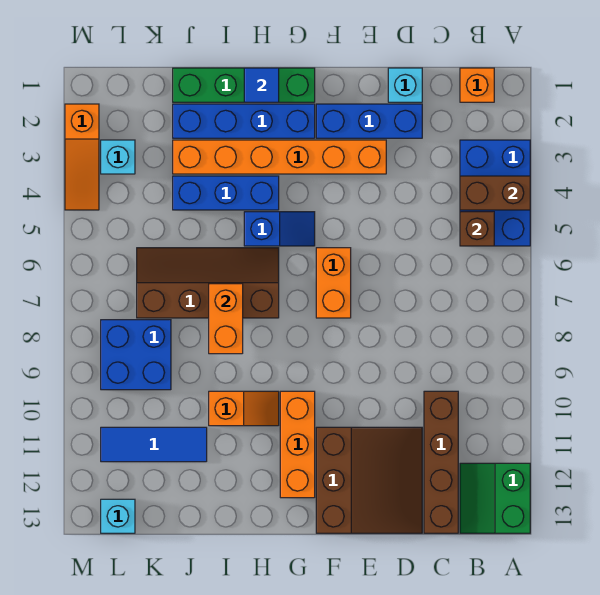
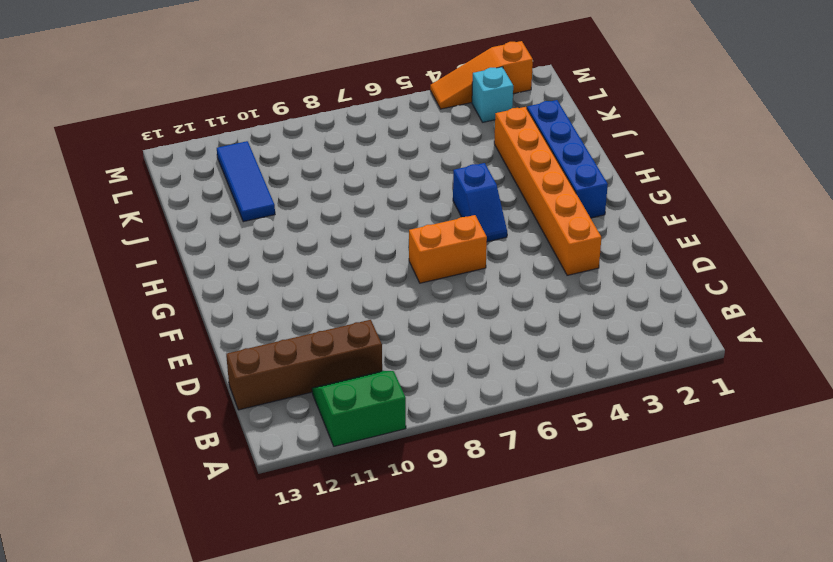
green 2x2 slope [312,371,406,446] -> green 2x2 slope moved to [460,463,530,533]
none -> blue 2x3 brick [460,140,530,246]
none -> orange 1x1 brick [460,68,494,102]
none -> cyan 1x1 brick [388,68,422,102]

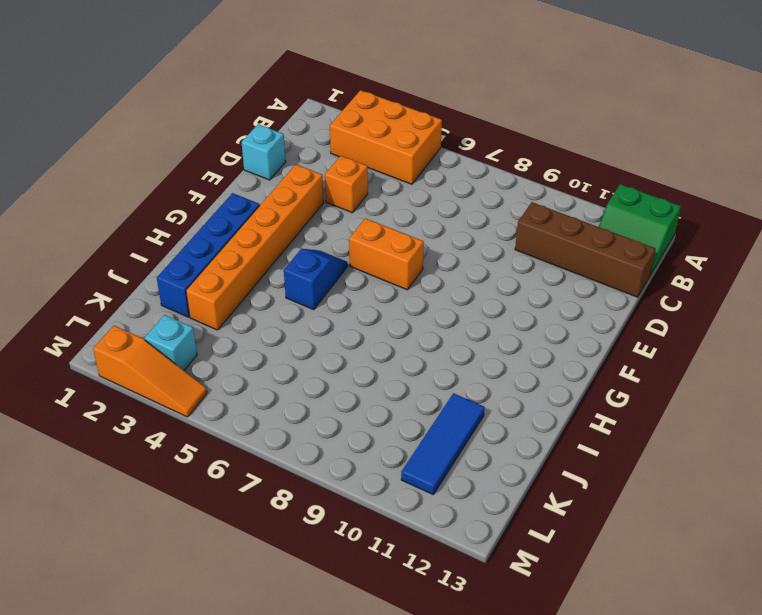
orange 2x3 brick [330,90,442,184] -> blue 2x3 brick [460,140,530,246]
orange 1x1 brick [325,156,368,213] -> orange 1x1 brick moved to [460,68,494,102]
none -> blue 1x3 brick [316,104,422,138]
none -> brown 3x3 slope [316,427,422,533]
none -> green 1x4 brick [173,68,315,102]

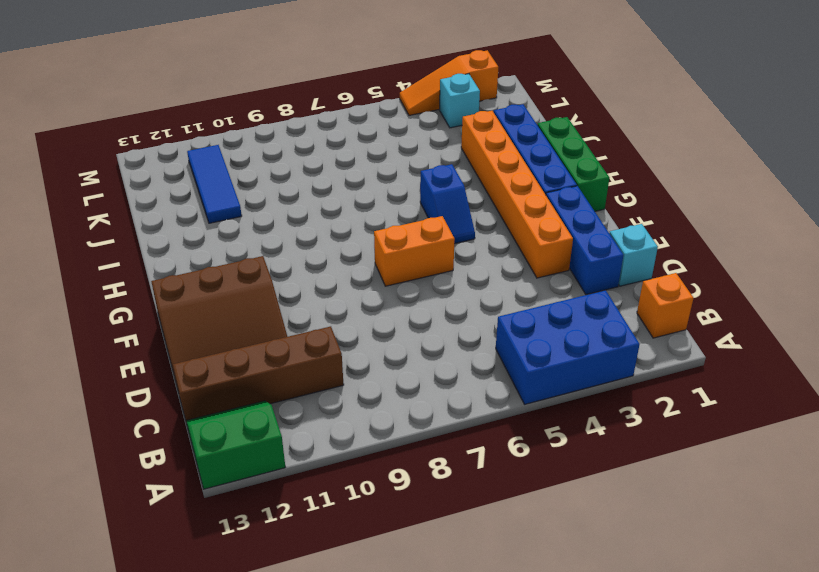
green 1x3 brick [538,117,609,211] -> green 1x4 brick [173,68,315,102]
none -> orange 1x3 brick [280,391,315,498]
none -> blue 1x3 brick [173,176,279,210]
none -> brown 2x4 slope [137,248,279,318]

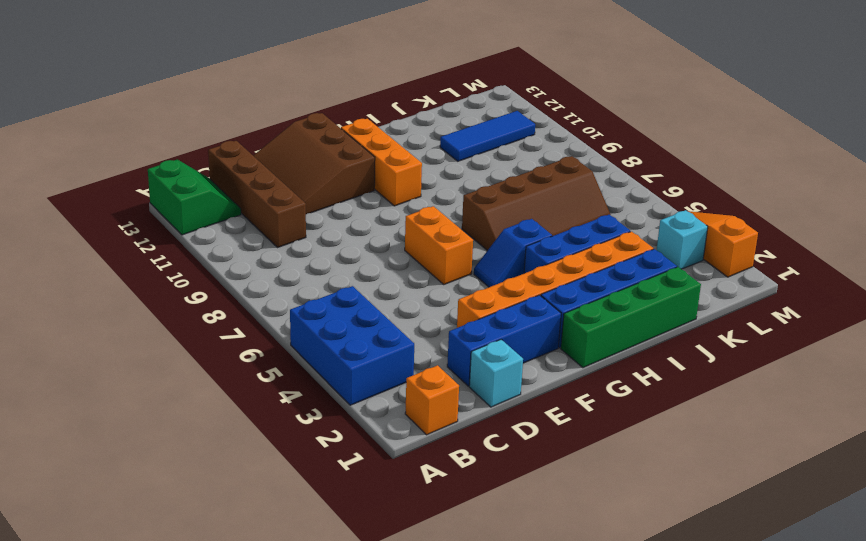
none -> orange 1x2 slope [209,391,279,426]
none -> blue 2x2 brick [101,320,171,390]
none -> cyan 1x1 brick [101,499,135,533]

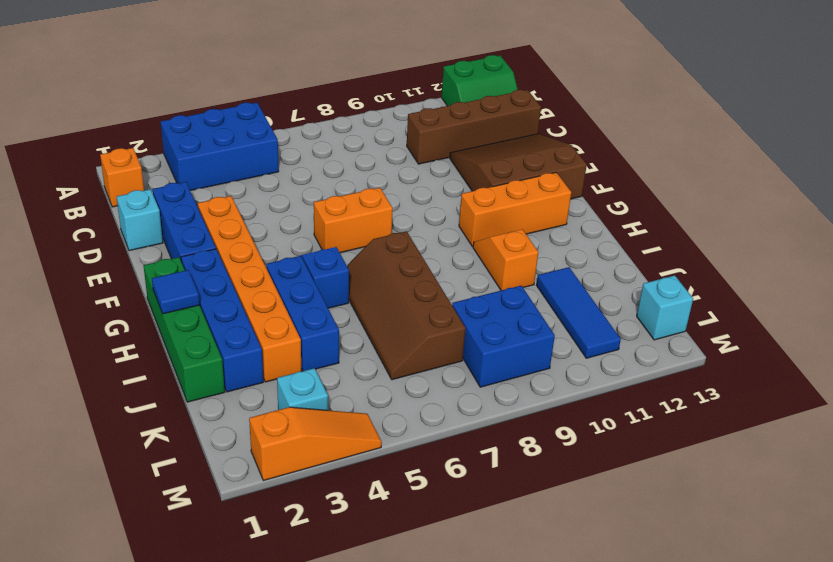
none -> brown 1x2 brick [460,176,530,210]
none -> brown 1x1 brick [460,212,494,246]
none -> orange 1x2 brick [209,284,243,354]

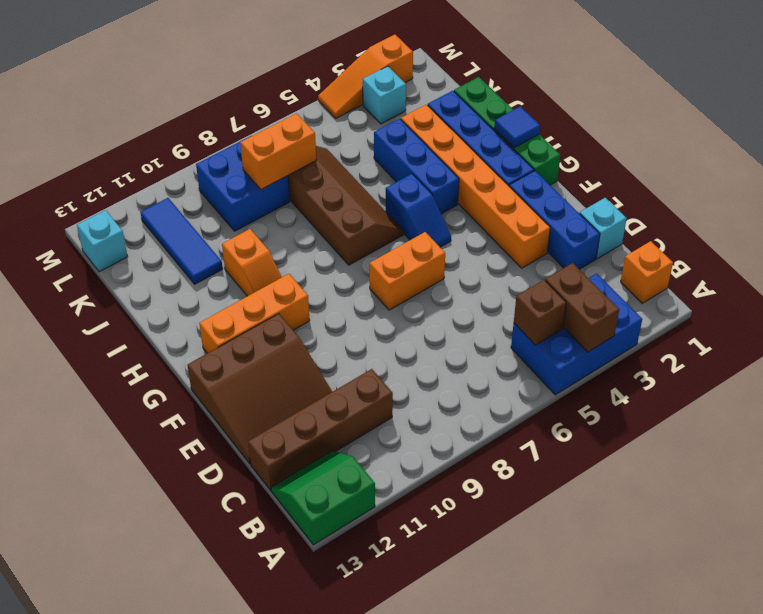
orange 1x2 brick [240,113,316,189] -> orange 1x2 brick moved to [209,284,243,354]

